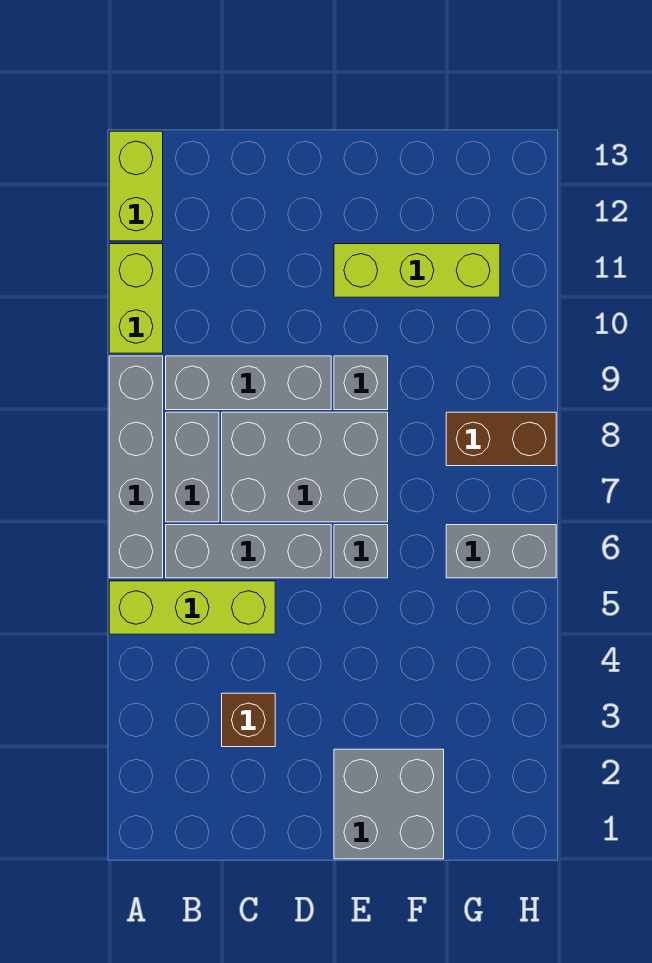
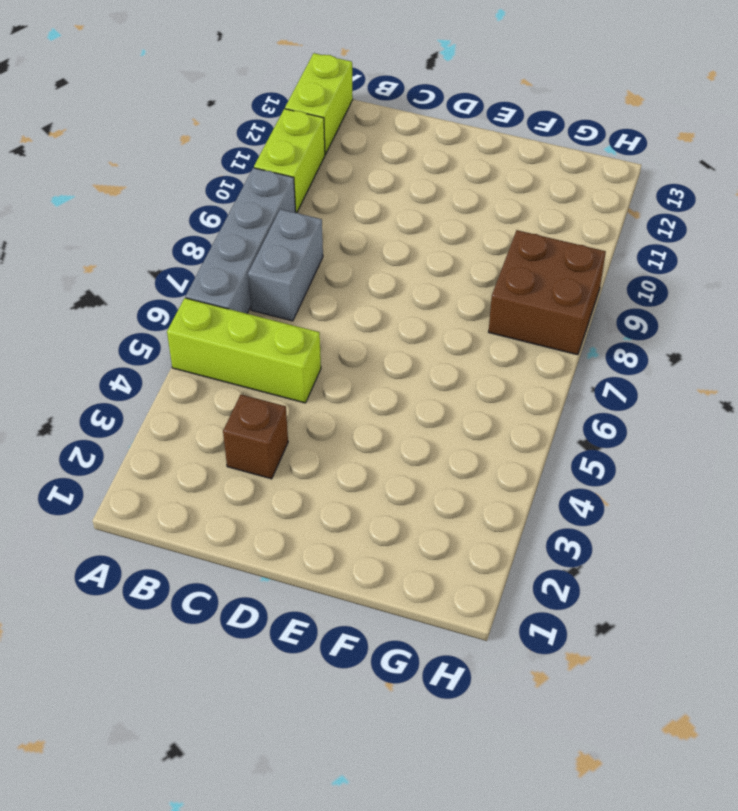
brown 2x2 brick [489,230,606,355] -> brown 1x2 brick [446,412,556,466]
none -> grey 1x3 brick [166,525,331,578]
none -> grey 1x3 brick [166,356,331,410]
none -> grey 2x3 brick [222,412,388,522]

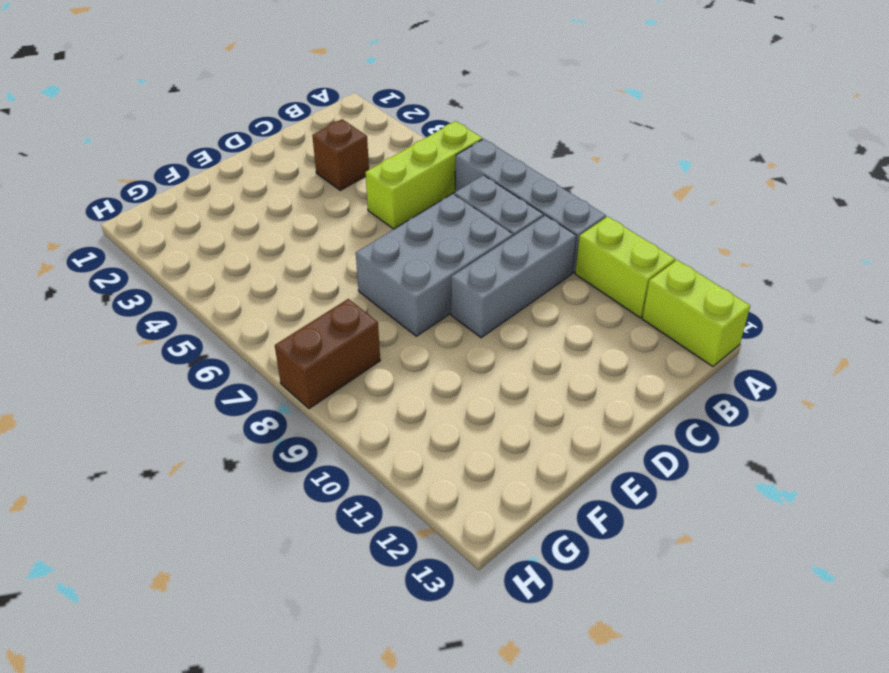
none -> grey 1x3 brick [166,525,331,578]
none -> grey 2x2 brick [334,749,444,859]
none -> grey 1x1 brick [334,525,388,578]

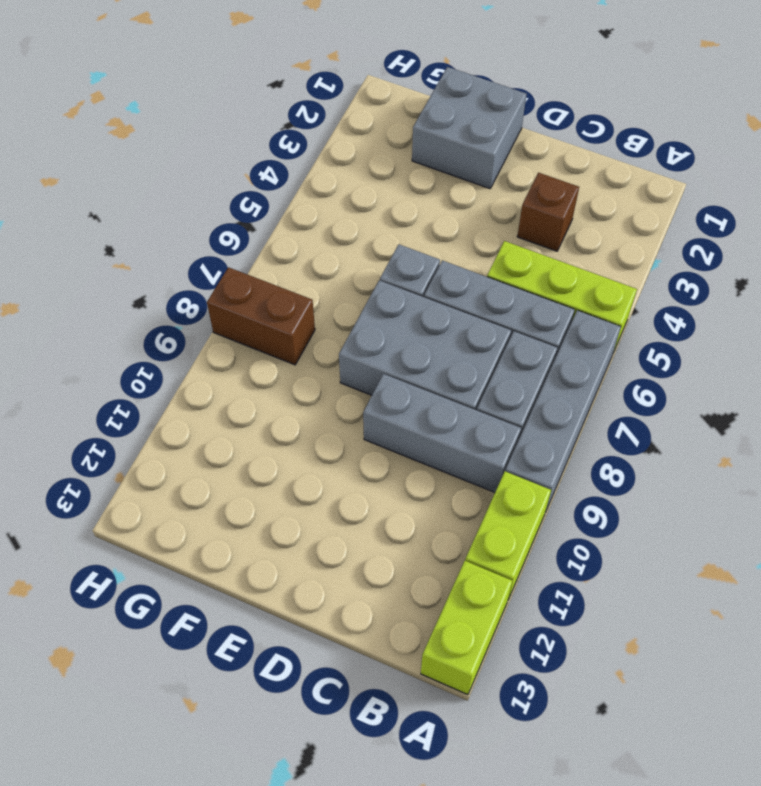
none -> grey 1x1 brick [334,356,388,410]
none -> lime 1x3 brick [334,244,500,297]
none -> grey 1x2 brick [446,525,556,578]

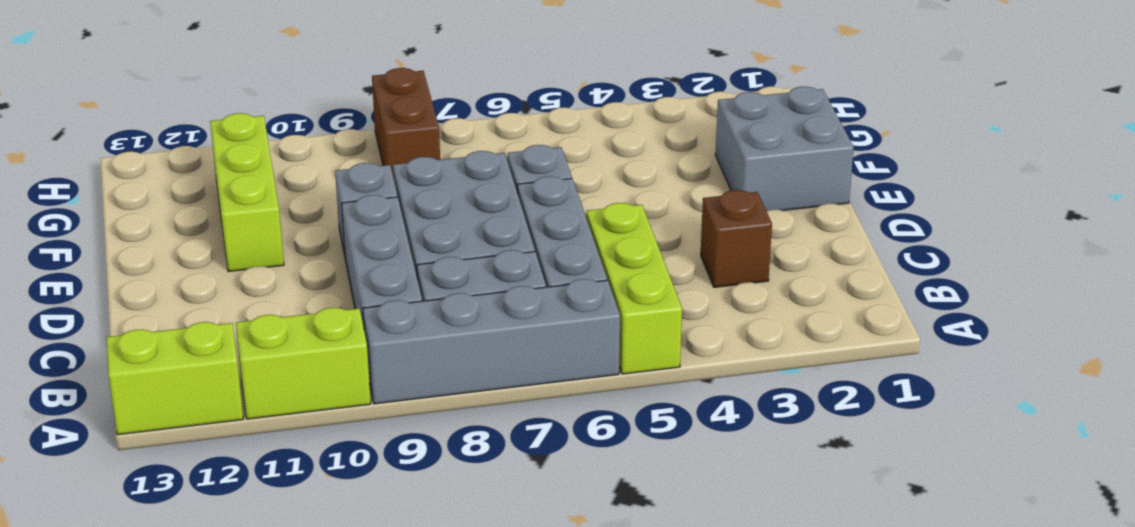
none -> grey 1x2 brick [446,525,556,578]

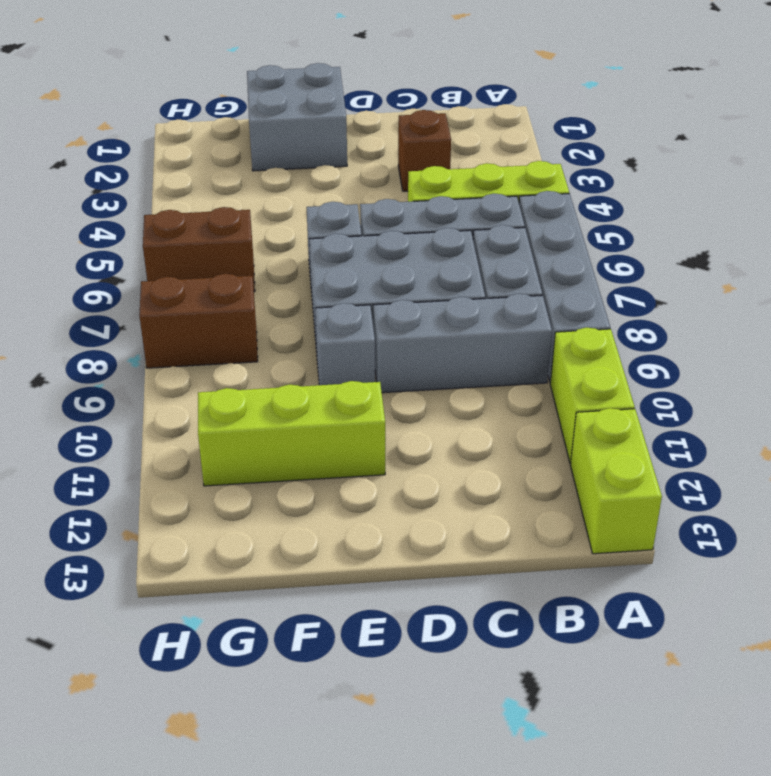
brown 1x2 brick [143,207,255,292] -> grey 1x2 brick [446,525,556,578]

